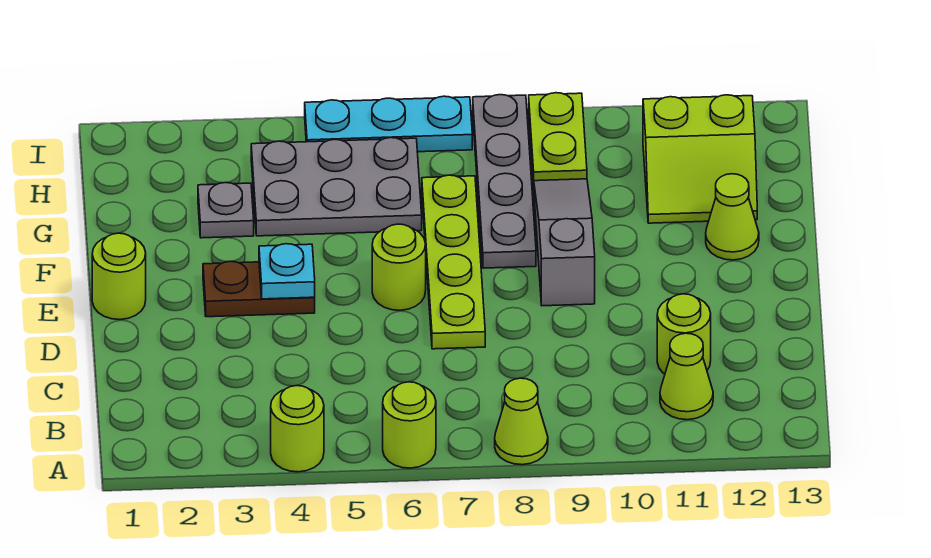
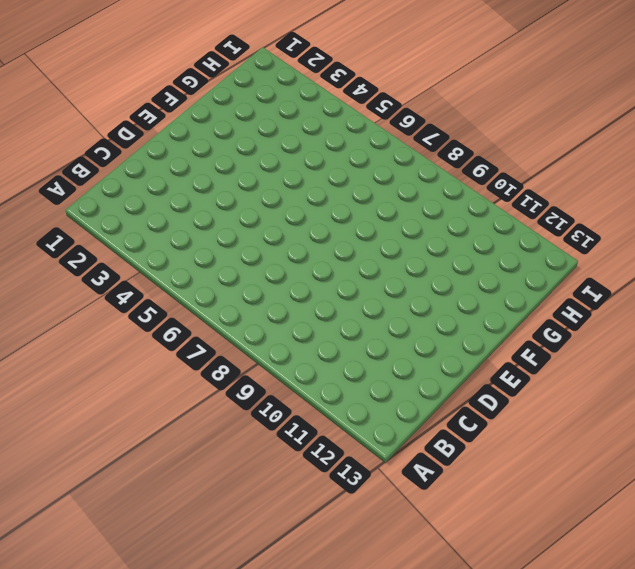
none -> lime 1x1 round brick [271,386,324,472]
none -> lime 1x1 round brick [383,382,436,468]
none -> lime 1x1 cone [495,378,548,465]

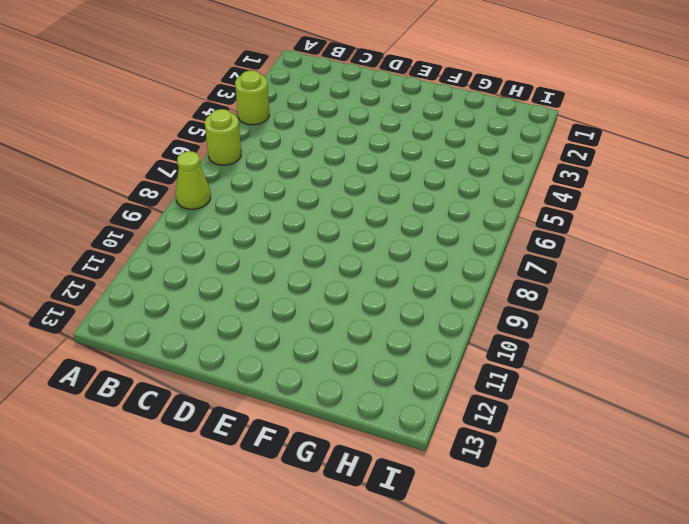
none -> lime 1x1 cone [660,333,713,420]
none -> lime 1x1 round brick [657,294,711,374]
none -> lime 1x4 plate [422,175,485,349]

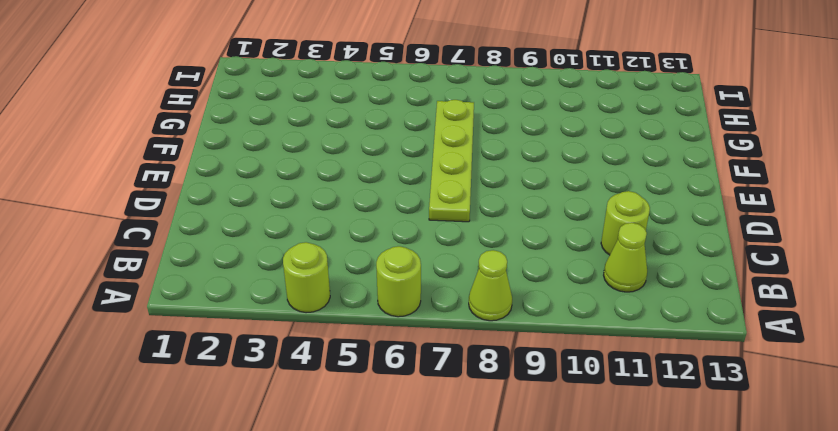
none -> lime 1x1 round brick [92,233,146,320]
none -> brown 1x2 plate [203,261,315,317]
none -> lime 1x1 round brick [372,224,426,310]

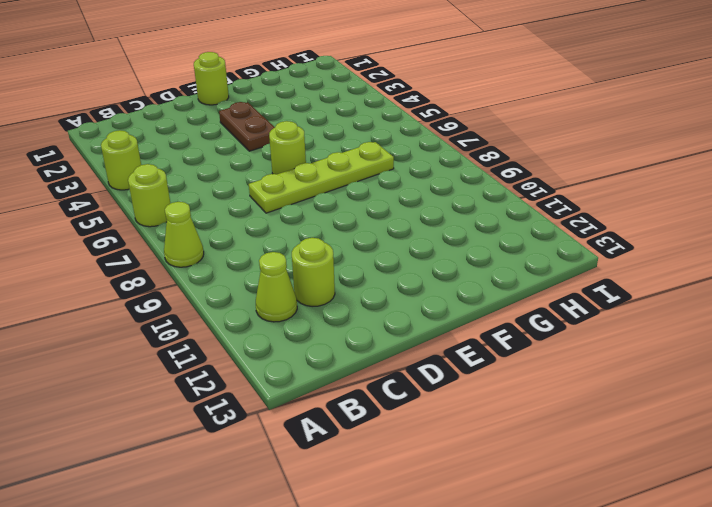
none -> grey 1x3 slope [534,179,595,306]
none -> grey 1x4 plate [473,95,536,268]
none -> lime 1x1 cone [706,174,759,260]

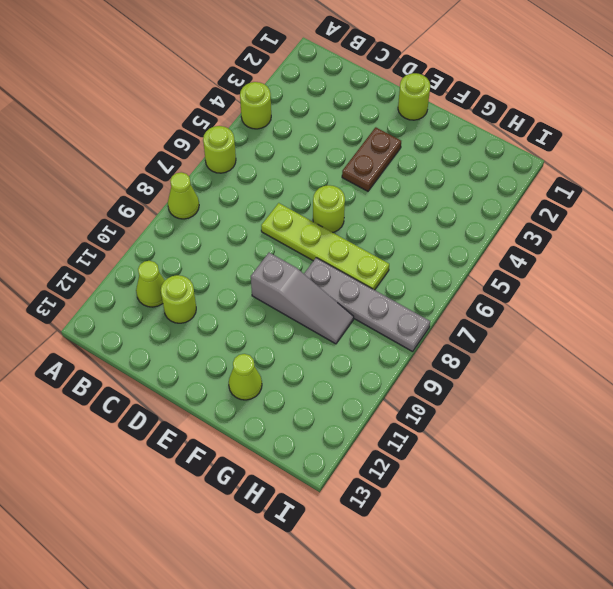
none -> grey 1x1 plate [198,183,254,238]
none -> grey 2x3 plate [251,138,422,236]
none -> lime 2x2 slope [643,95,757,223]

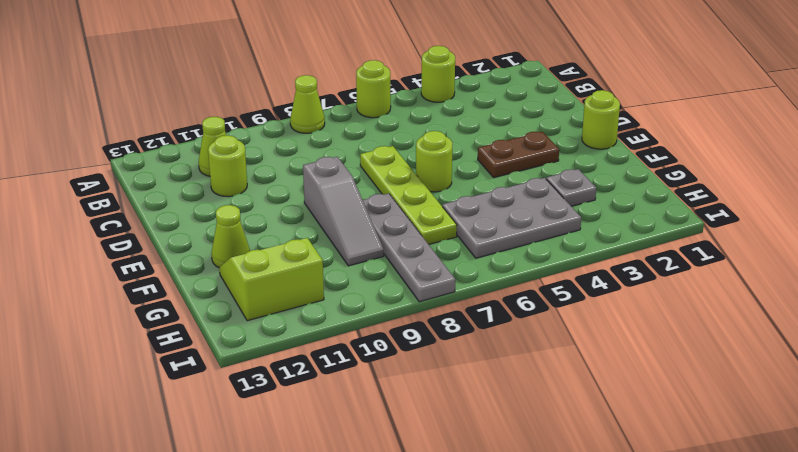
none -> lime 1x2 plate [529,93,587,185]
none -> cyan 1x3 plate [305,96,472,152]
none -> cyan 1x1 plate [259,244,315,299]

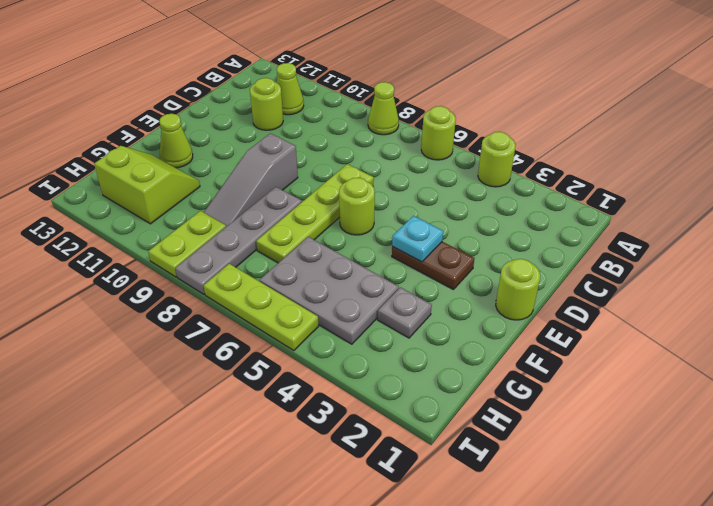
lime 1x3 plate [204,264,319,351] -> cyan 1x3 plate [305,96,472,152]

